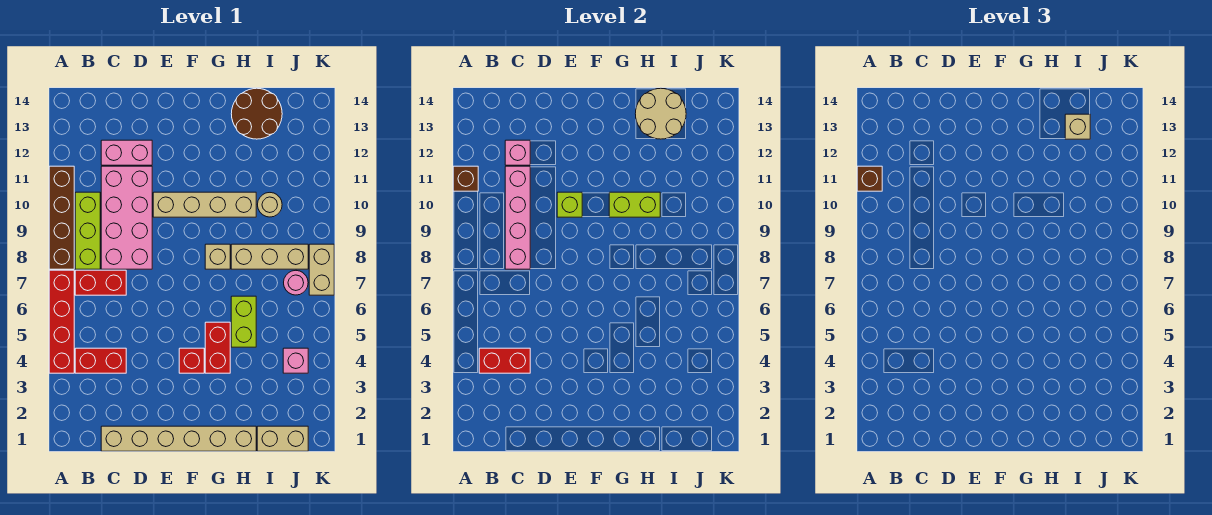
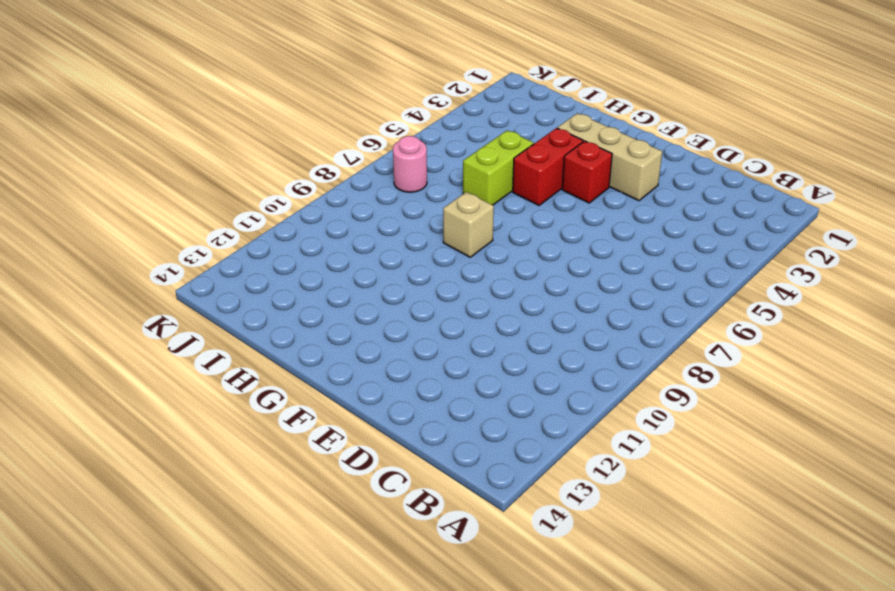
tan 1x3 brick [557,113,662,201] -> tan 1x3 brick moved to [231,244,308,269]
none -> red 1x4 brick [49,270,74,373]
none -> brown 1x4 brick [49,166,74,269]
none -> red 1x2 brick [75,348,126,373]

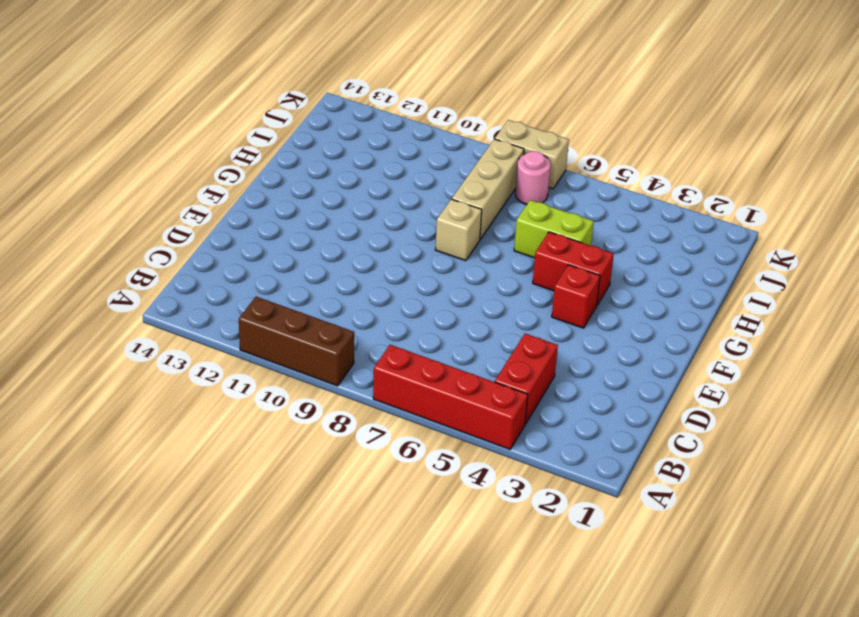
brown 1x3 brick [239,297,354,386] -> brown 1x4 brick [49,166,74,269]
none -> red 1x2 brick [75,270,126,295]
none -> lime 1x3 brick [75,192,100,269]
none -> tan 1x6 brick [101,426,256,451]

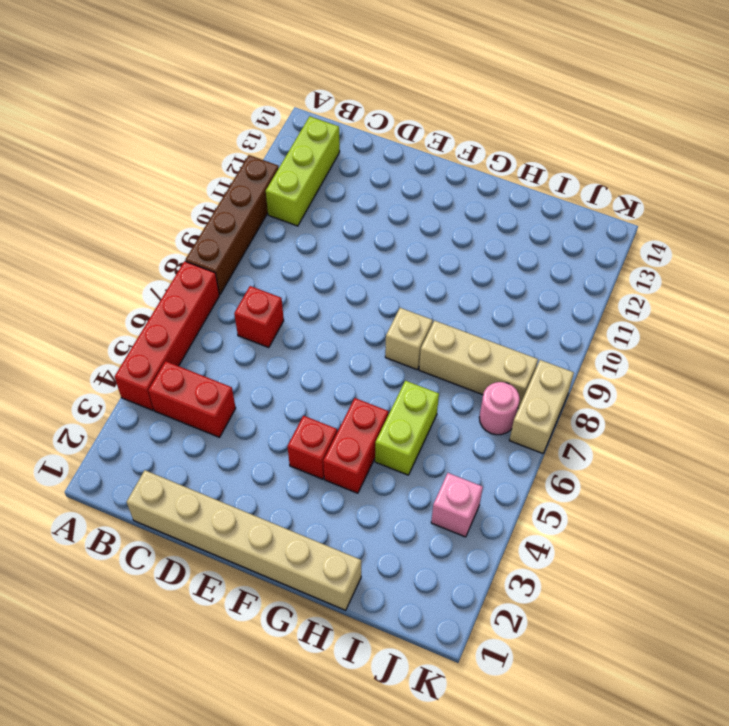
lime 1x3 brick [266,116,340,226] -> lime 1x3 brick moved to [75,192,100,269]
red 1x1 brick [234,286,284,348] -> red 1x2 brick [75,270,126,295]
none -> pink 2x4 brick [101,166,152,269]
none -> pink 1x2 brick [101,140,152,165]
none -> tan 1x4 brick [153,192,256,217]

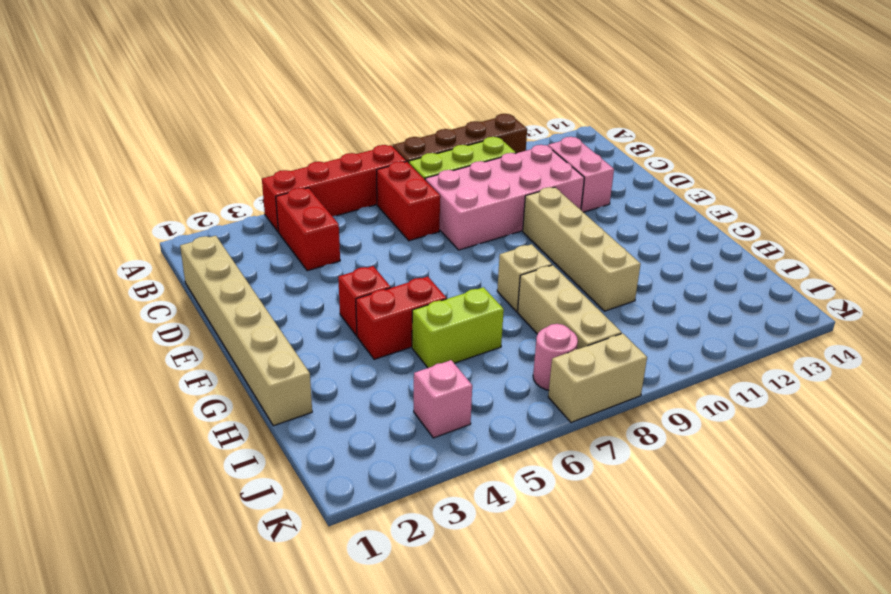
none -> brown 2x2 round brick [231,88,282,139]
none -> tan 1x2 brick [257,426,308,451]
none -> tan 1x1 round brick [258,193,282,217]

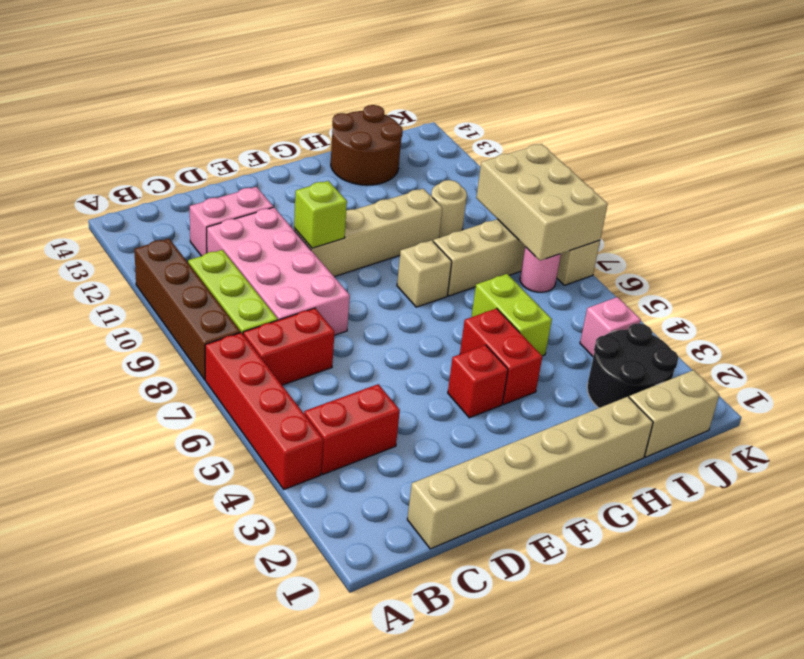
black 2x2 round brick [587,323,678,408] -> none
tan 2x3 brick [476,144,608,261] -> none
none -> brown 1x1 brick [453,166,478,191]
none -> red 1x2 brick [479,348,530,373]
none -> pink 1x4 brick [505,166,530,269]

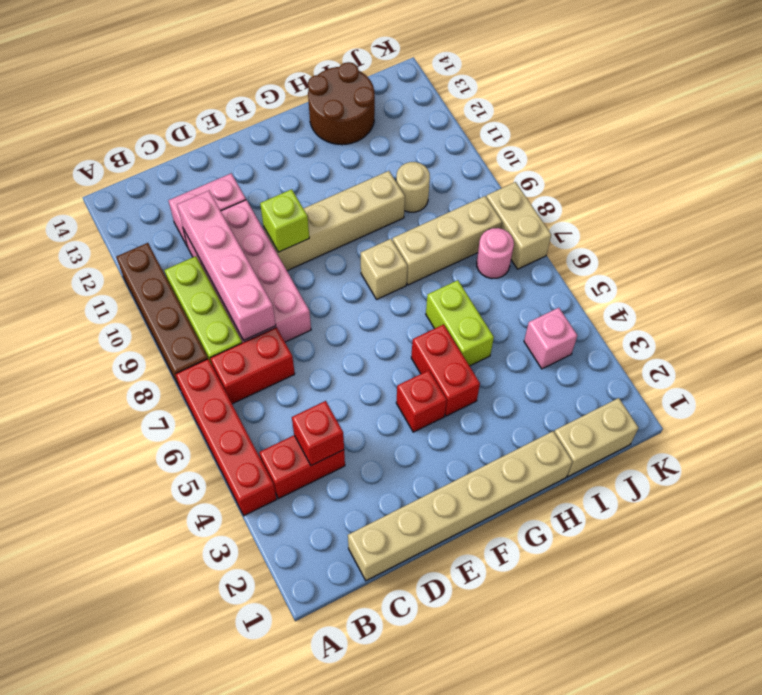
red 1x1 brick [292,401,344,465] -> red 1x2 brick [479,348,530,373]
none -> brown 1x1 brick [453,166,478,191]
none -> pink 1x1 brick [505,140,530,165]
none -> lime 1x2 brick [609,192,660,217]

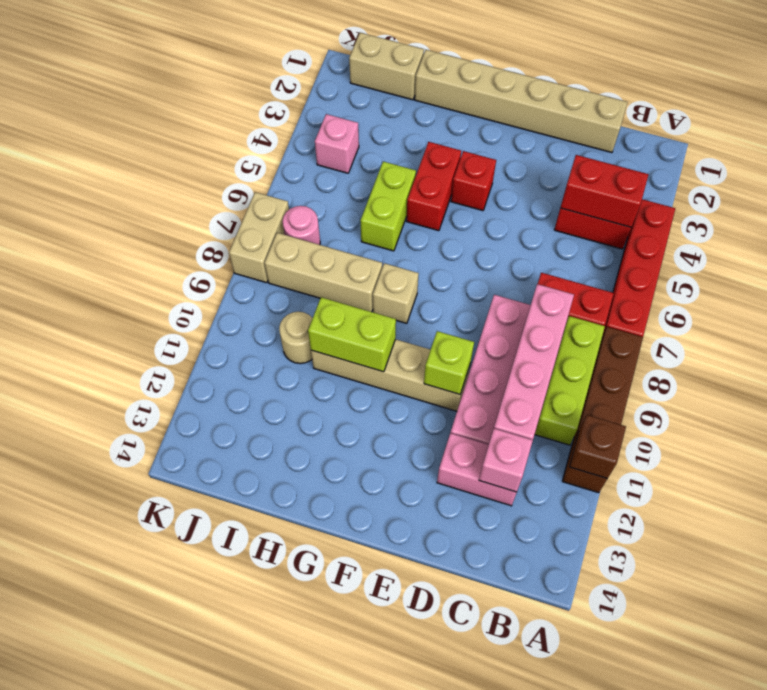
none -> brown 2x2 round brick [231,88,282,139]
none -> tan 2x2 round brick [635,88,686,139]
none -> brown 1x1 brick [857,166,882,191]

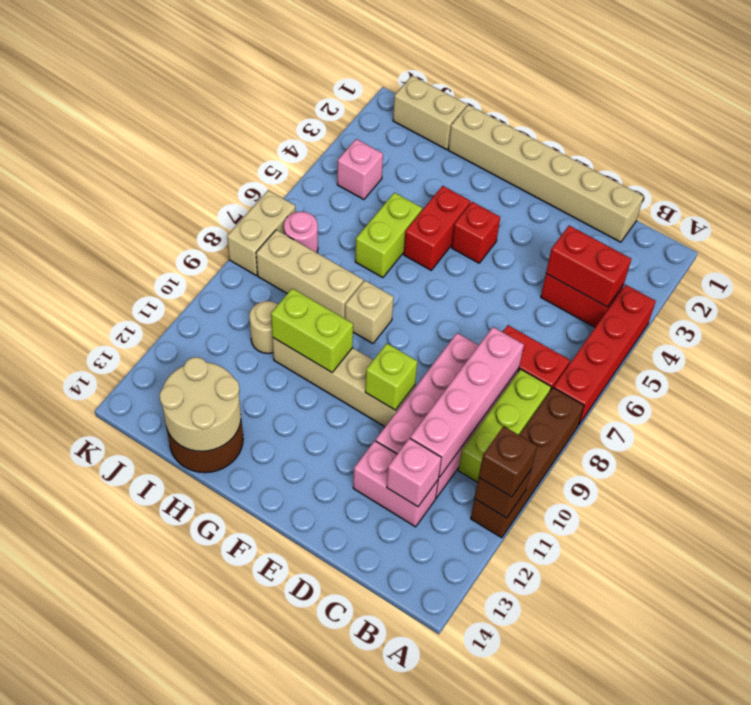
none -> tan 1x1 brick [1065,114,1090,139]

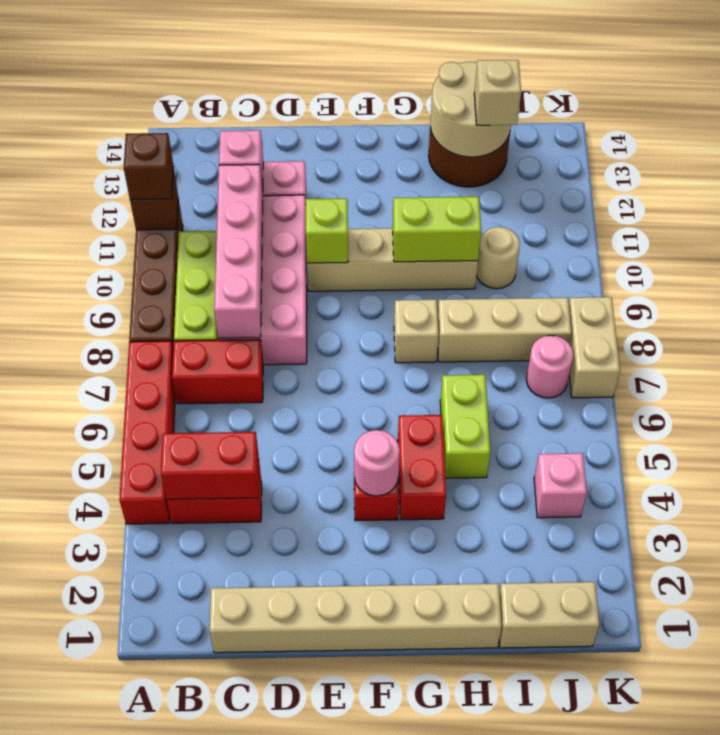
pink 1x1 round brick [354,430,400,496] -> none

